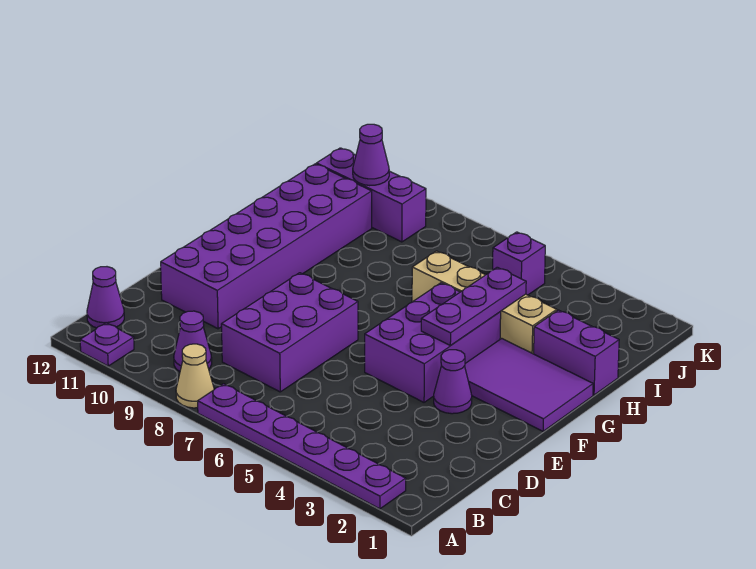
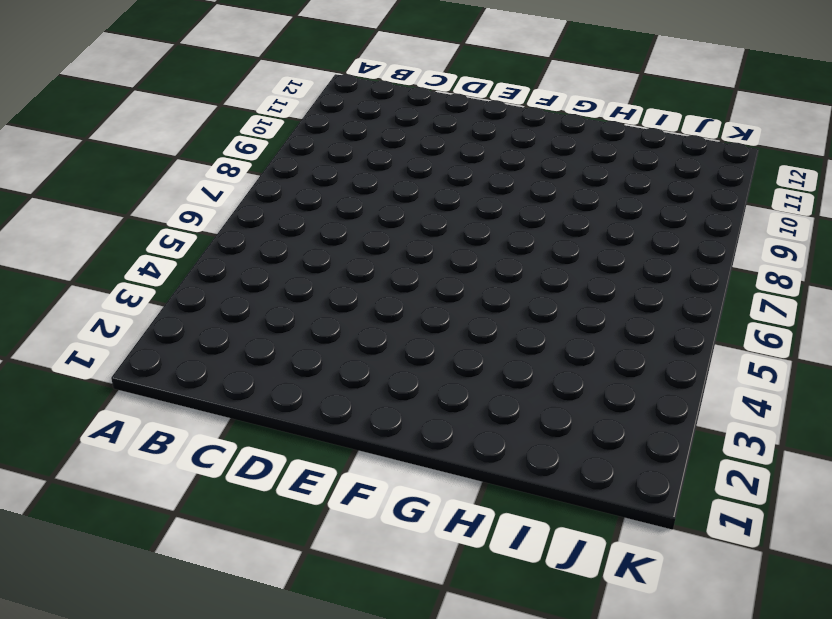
none -> purple 1x6 plate [198,384,406,509]
none -> tan 1x1 cone [176,344,214,408]
none -> purple 1x1 plate [80,323,134,366]

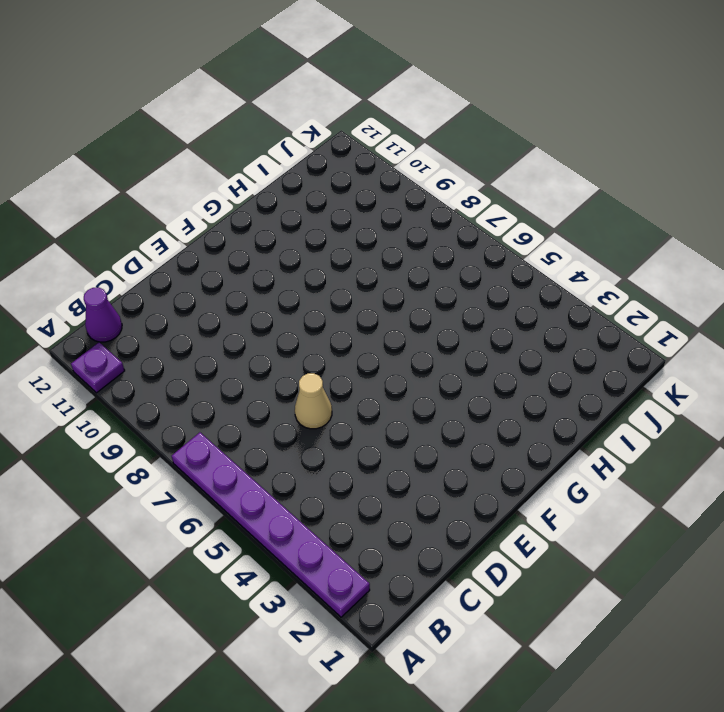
tan 1x1 cone [295,373,332,429] -> tan 1x1 cone moved to [176,344,214,408]
none -> purple 1x1 cone [174,311,212,372]
none -> purple 2x3 brick [221,273,358,392]
none -> purple 2x6 brick [161,164,372,329]

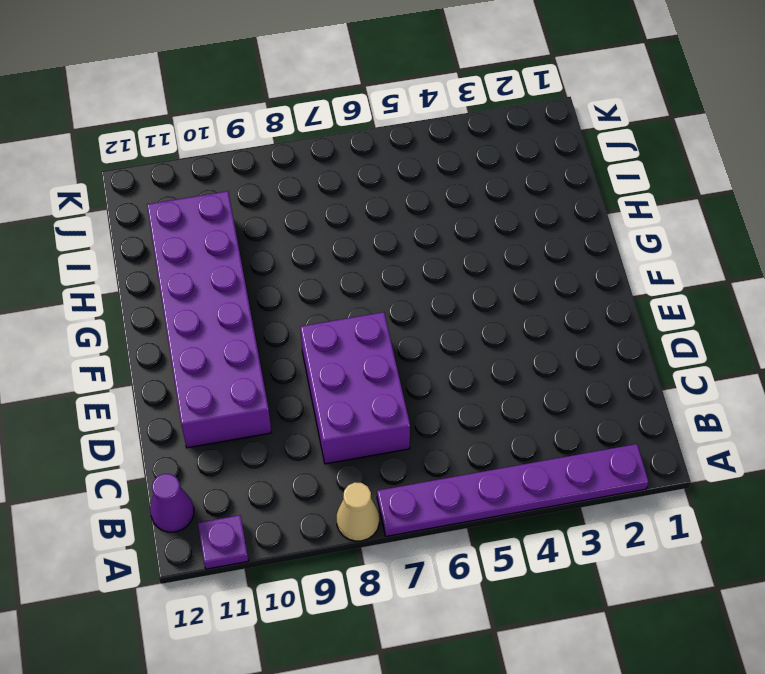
none -> purple 1x1 cone [174,311,212,372]
none -> purple 1x1 cone [434,350,472,414]
none -> purple 2x3 brick [365,283,501,402]

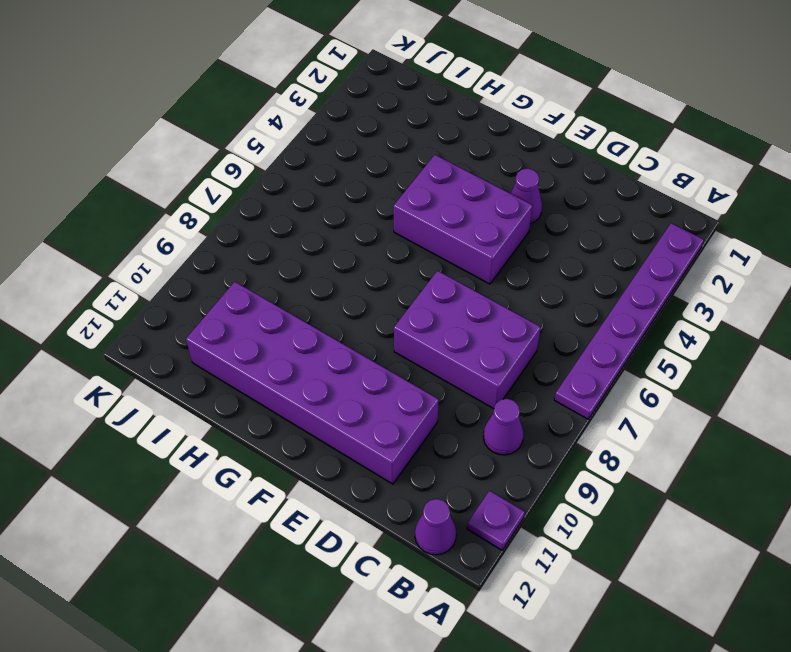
none -> tan 1x1 cone [176,344,214,408]
none -> purple 2x3 tile [465,338,593,431]
none -> purple 1x2 brick [534,310,619,395]

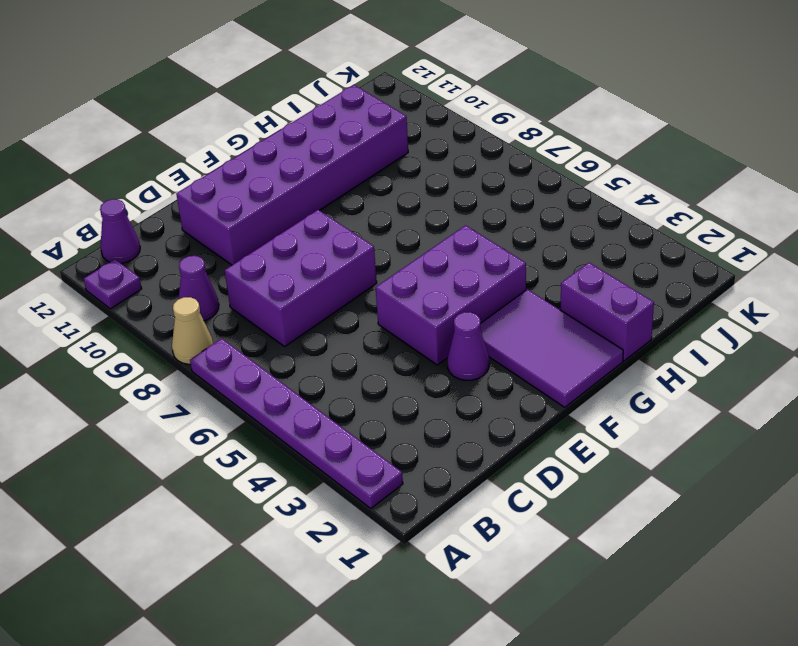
none -> tan 1x4 brick [412,251,557,354]
none -> purple 1x1 brick [493,232,545,295]
none -> purple 1x3 brick [316,148,426,242]

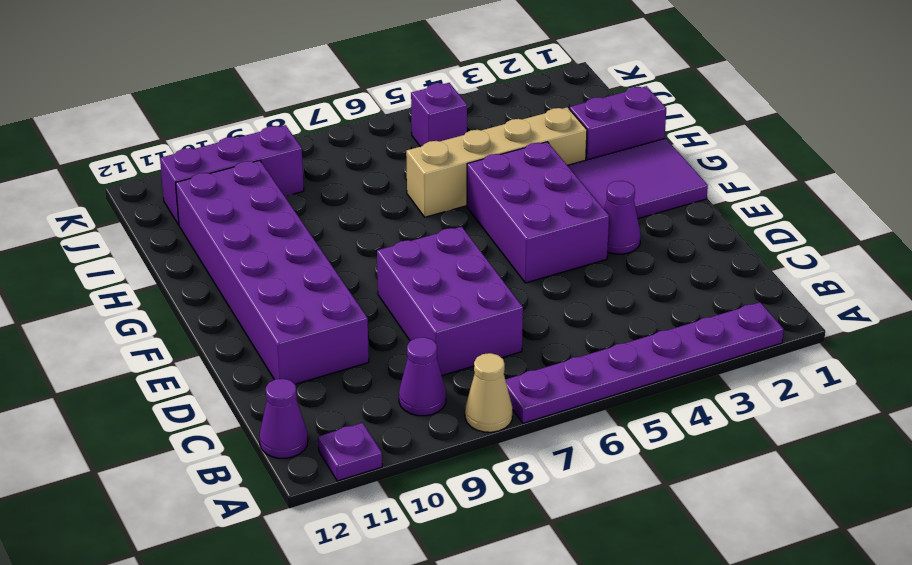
none -> purple 1x3 plate [421,267,526,346]
none -> purple 1x1 cone [353,124,389,186]

